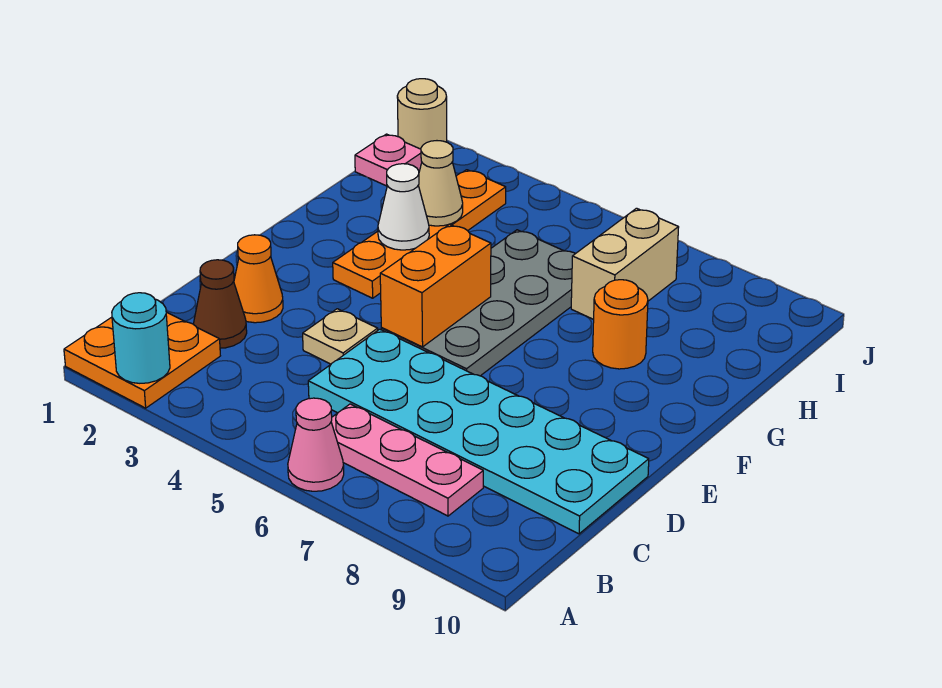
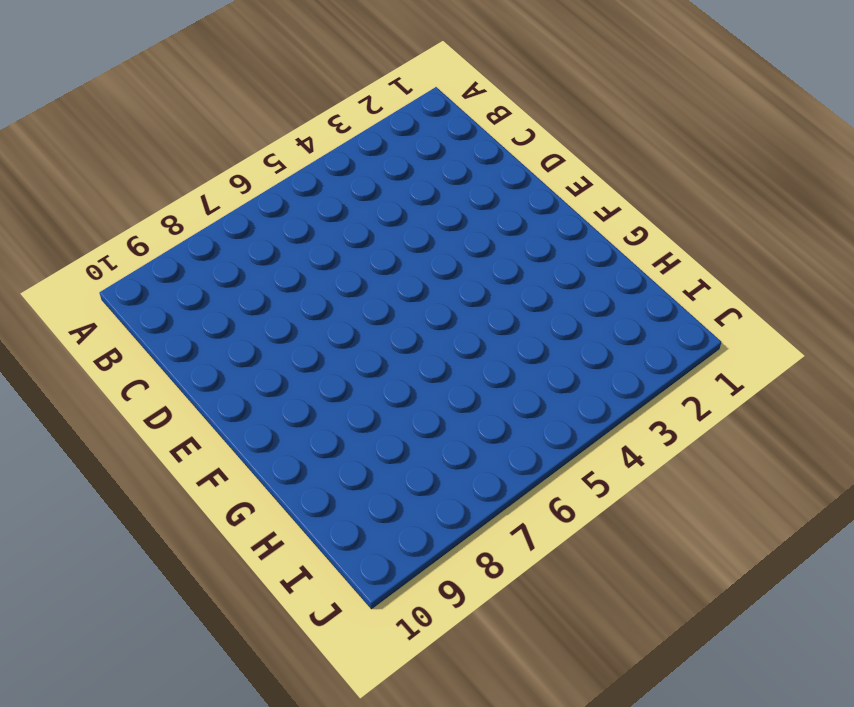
none -> orange 2x2 plate [64,312,220,408]
none -> pink 1x1 cone [288,398,344,491]
none -> pink 1x3 plate [331,404,483,516]

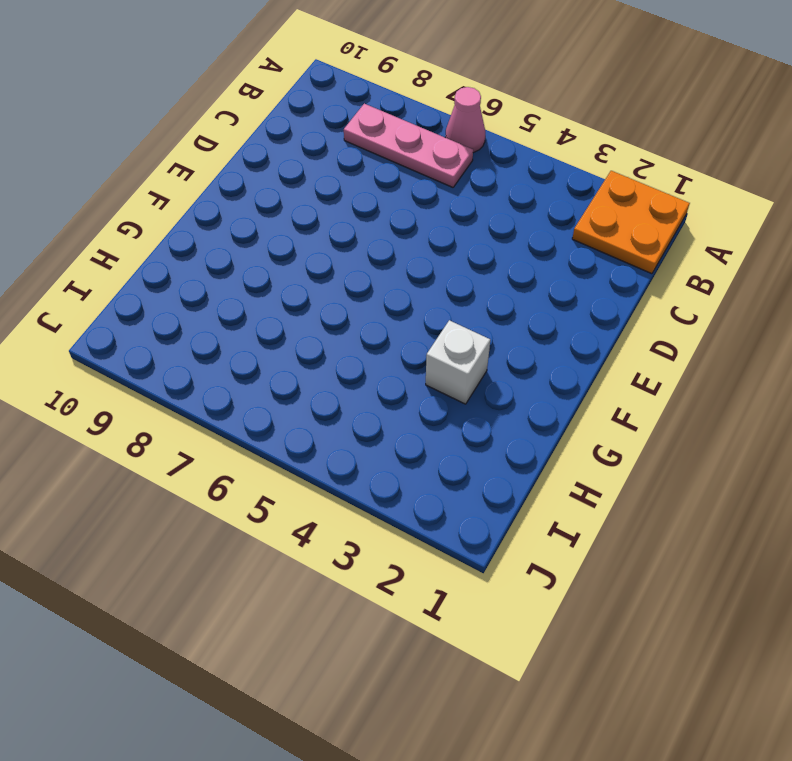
white 1x1 brick [426,320,490,404] -> orange 1x4 plate [333,170,506,298]
none -> brown 1x1 cone [194,260,247,348]
none -> cyan 2x6 plate [308,329,649,534]
none -> orange 1x1 cone [234,235,283,323]

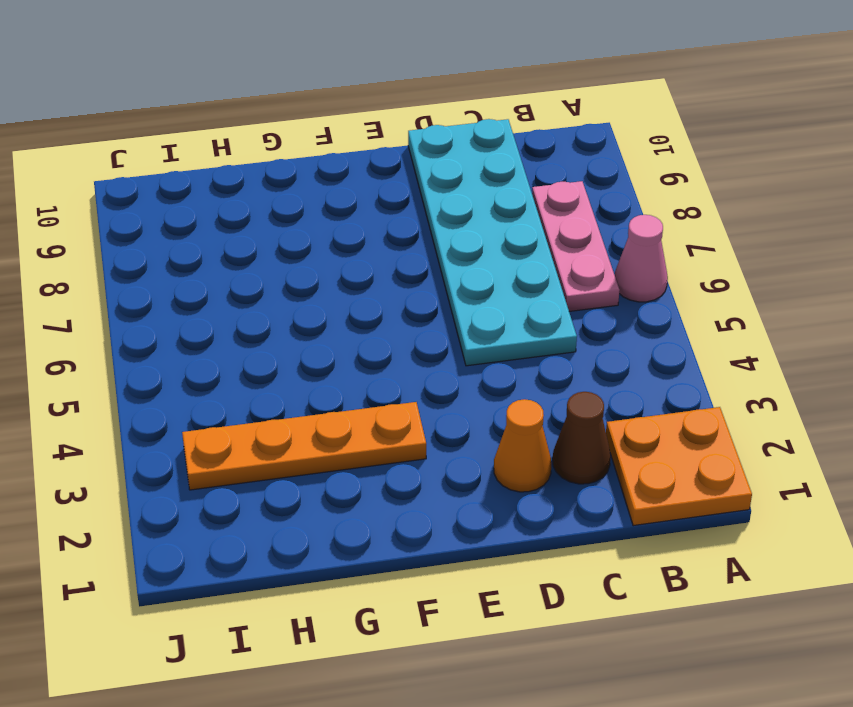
none -> tan 1x1 plate [303,309,378,364]
none -> grey 2x4 plate [381,230,575,376]
none -> orange 1x1 round brick [593,280,648,369]

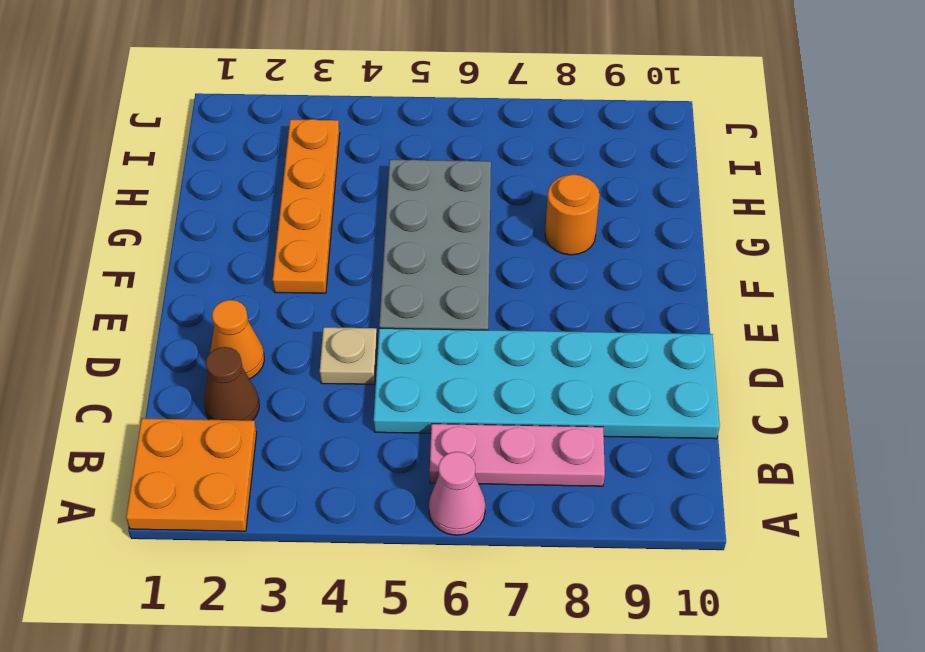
none -> tan 1x2 brick [571,208,679,319]
none -> pink 1x1 plate [355,134,422,186]
none -> tan 1x1 round brick [397,79,447,149]

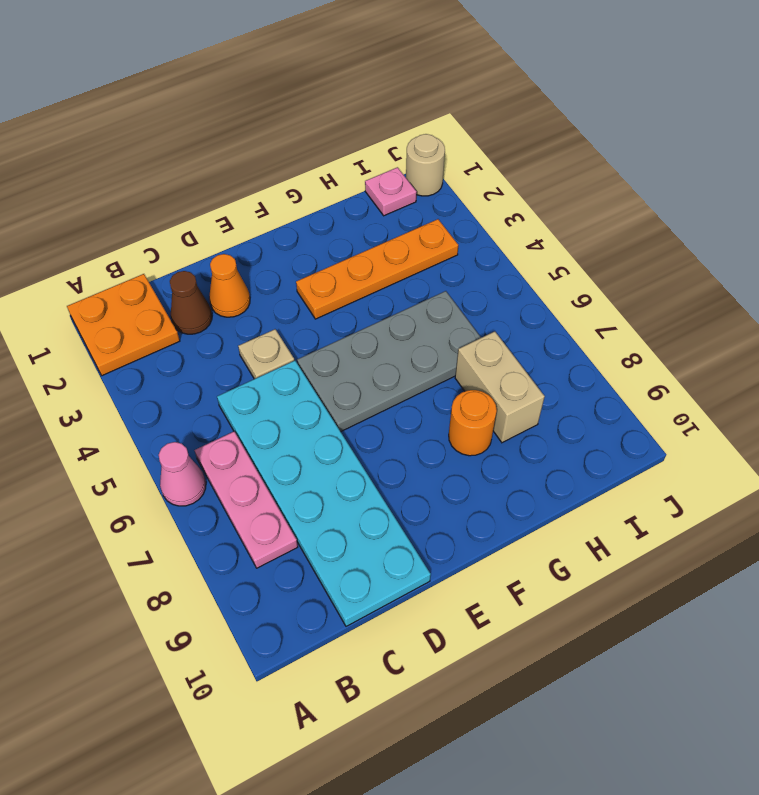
tan 1x2 brick [455,331,545,443] -> tan 1x2 brick turned to [571,208,679,319]
none -> cyan 1x1 round brick [112,293,170,383]
none -> orange 1x2 brick [380,224,491,347]
none -> white 1x1 cone [378,164,429,250]

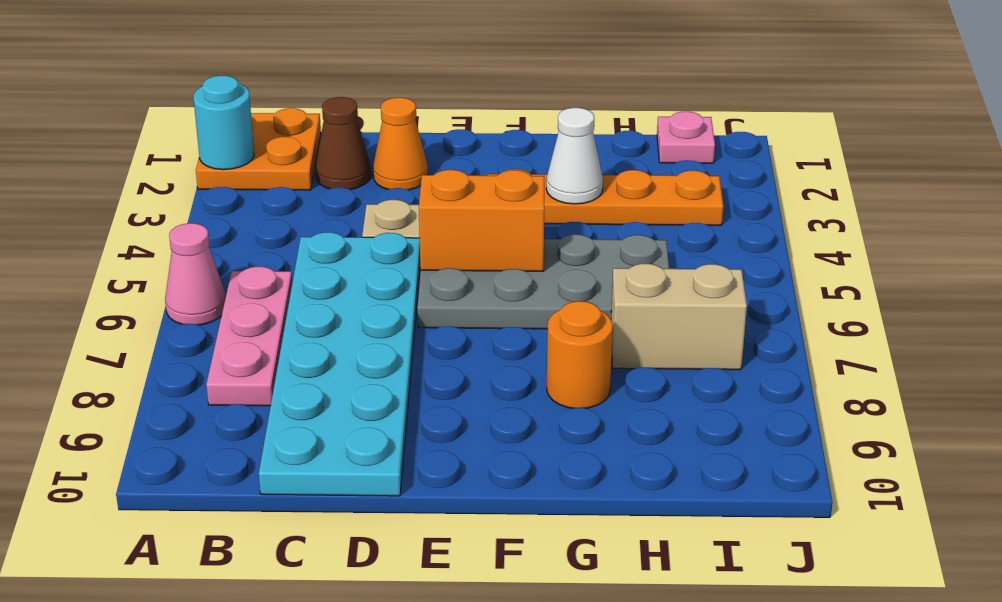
none -> tan 1x1 round brick [397,79,447,149]
none -> tan 1x1 cone [418,141,463,226]

